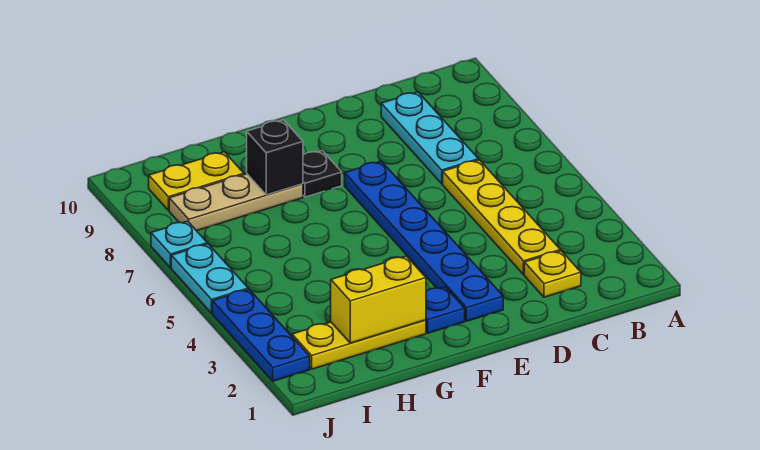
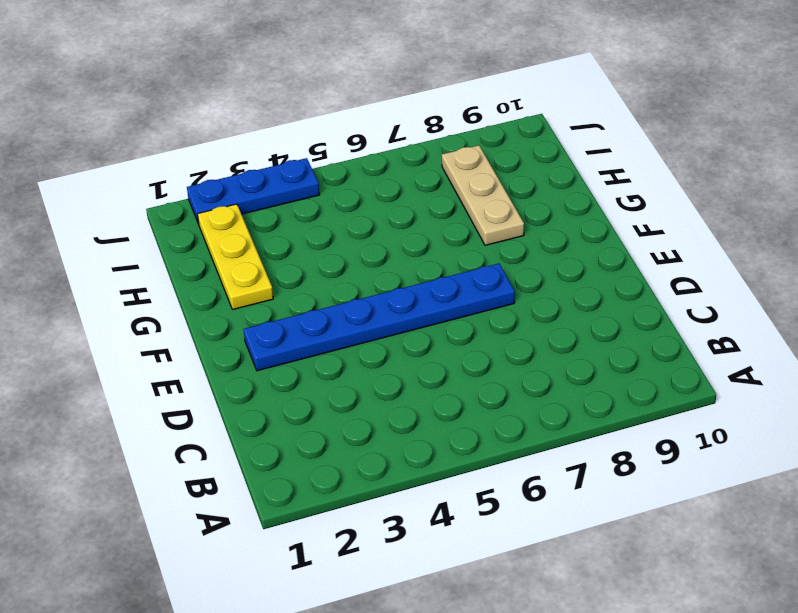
none -> yellow 1x1 plate [524,251,581,297]
none -> yellow 1x4 plate [443,160,560,275]
none -> cyan 1x3 plate [381,92,478,184]

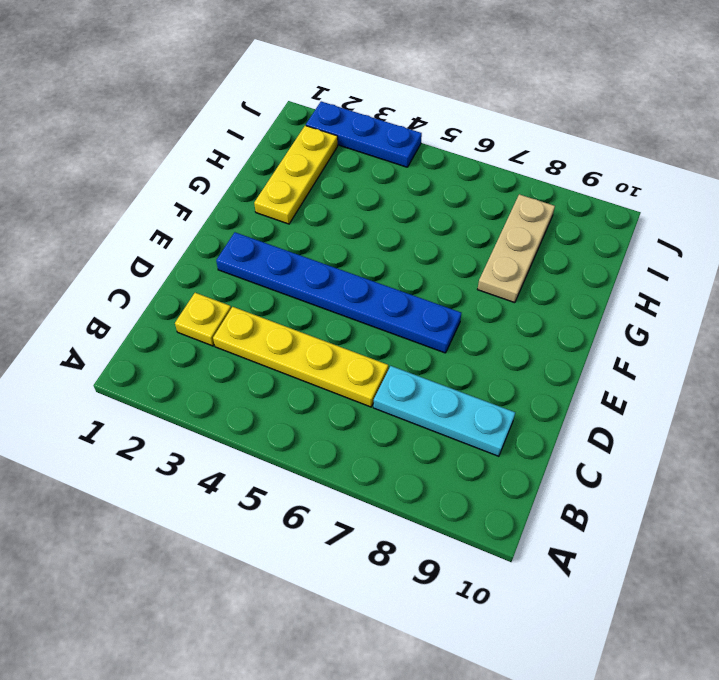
none -> blue 1x1 plate [426,287,465,333]
none -> black 1x1 plate [303,151,342,197]
none -> yellow 1x2 plate [149,152,244,210]

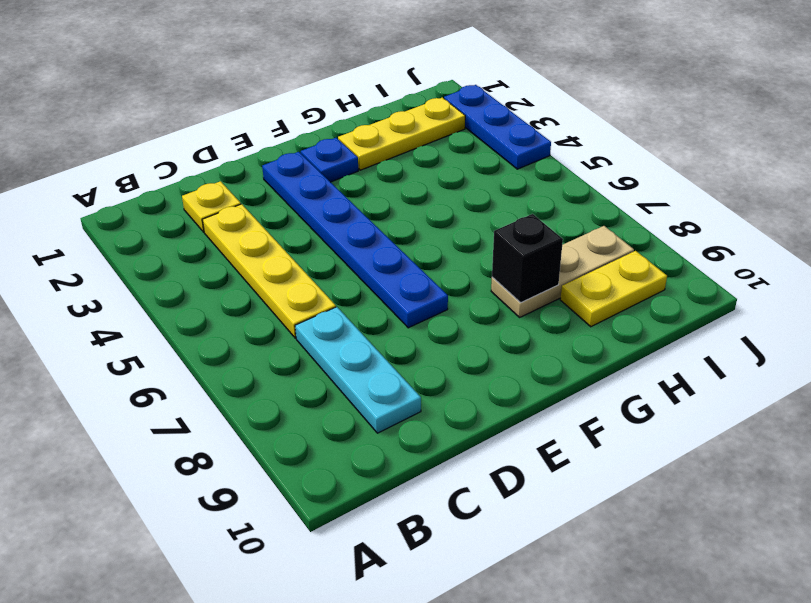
none -> black 1x1 plate [303,151,342,197]
none -> cyan 1x2 plate [171,244,248,313]
none -> cyan 1x1 plate [151,221,207,268]

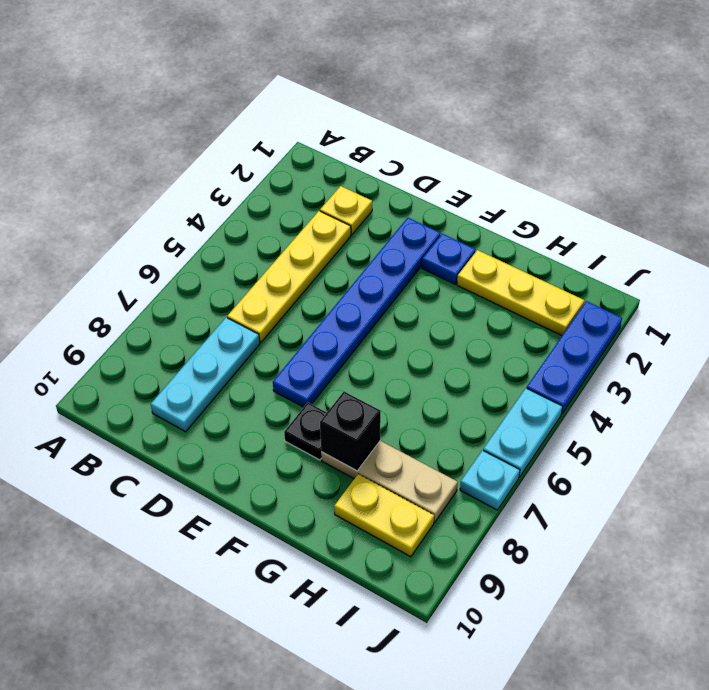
none -> yellow 1x2 brick [331,256,426,343]

